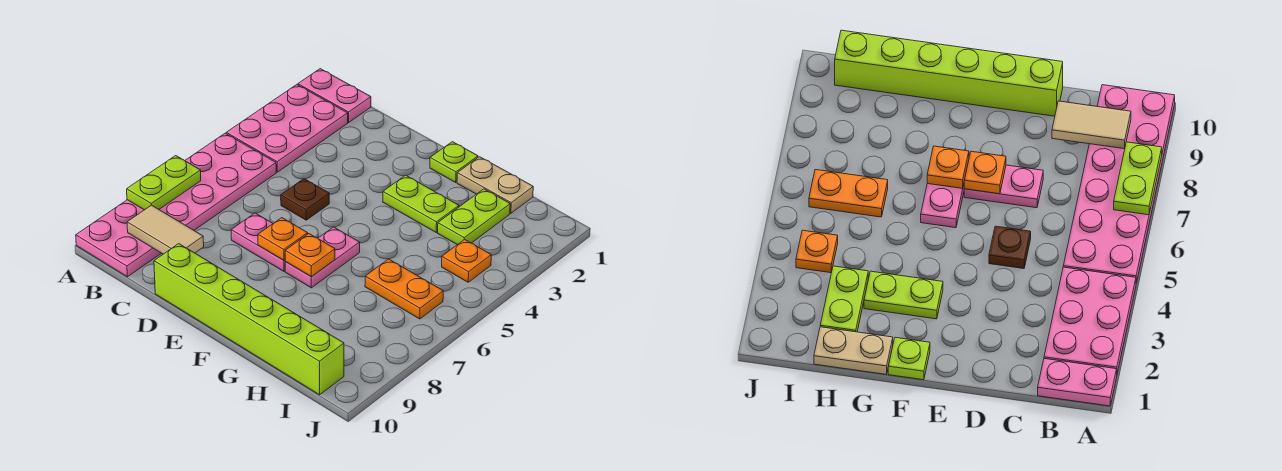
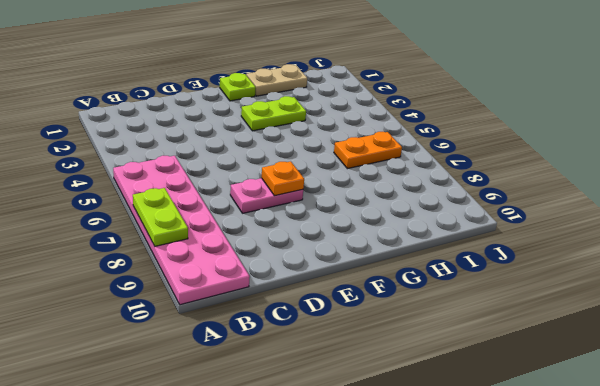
none -> pink 1x2 plate [298,69,371,122]
none -> pink 2x3 plate [226,85,348,172]
none -> brown 1x1 plate [281,179,329,220]

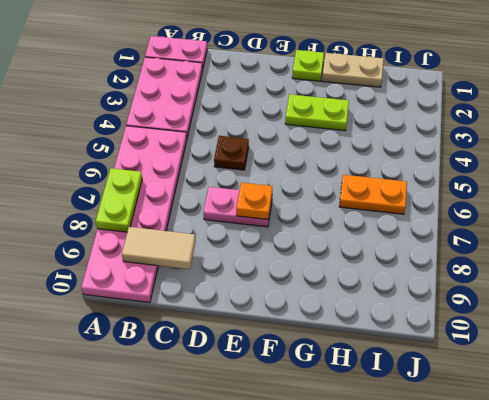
none -> lime 1x6 brick [154,244,344,395]
none -> pink 1x2 plate [285,227,360,288]
none -> lime 1x2 plate [438,189,510,245]

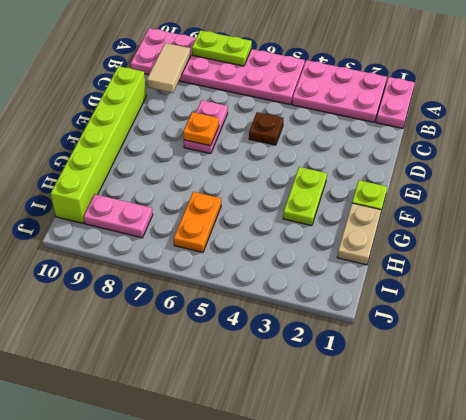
pink 1x2 plate [84,194,153,238] -> pink 1x2 plate moved to [285,227,360,288]
none -> lime 1x2 plate [438,189,510,245]
none -> orange 1x1 plate [442,239,491,282]
none -> orange 1x1 plate [285,234,335,277]

